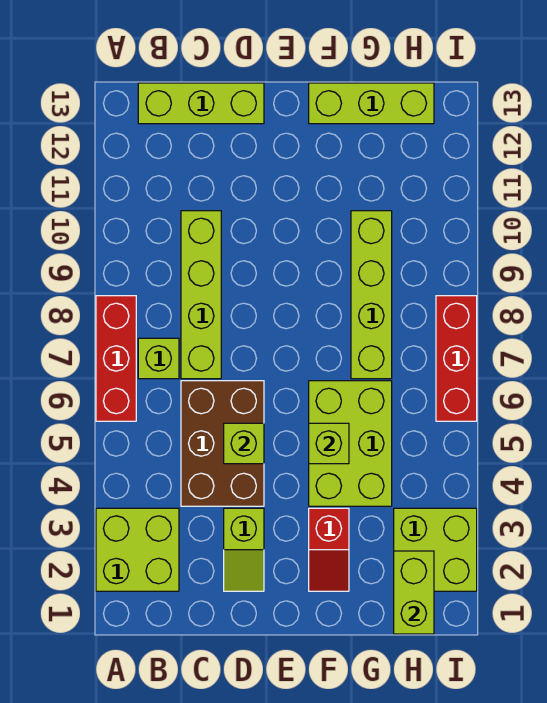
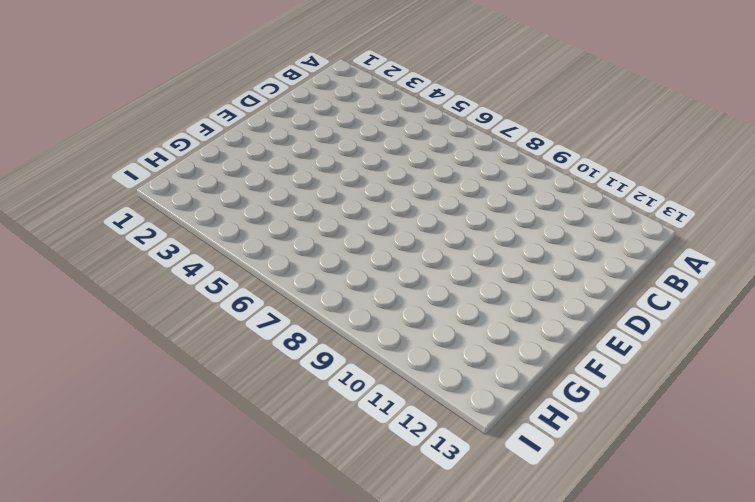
none -> lime 2x2 brick [96,508,179,591]
none -> red 1x3 brick [96,296,136,421]
none -> lime 1x1 brick [138,338,179,379]

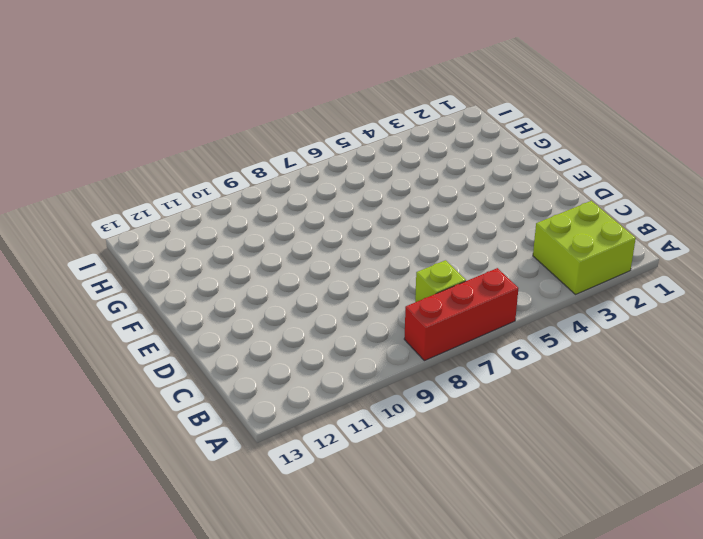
none -> lime 1x3 brick [138,83,264,124]
none -> brown 2x3 brick [181,381,264,506]
none -> lime 1x4 brick [181,211,221,379]

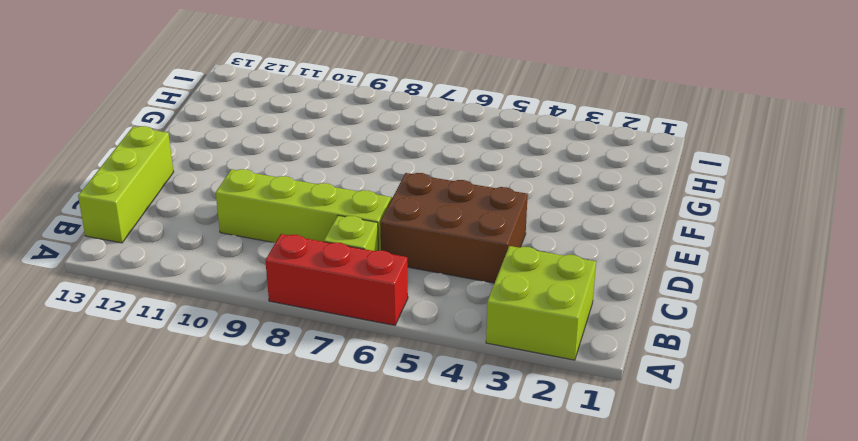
none -> lime 1x2 slope [224,508,264,591]
none -> red 1x2 slope [309,508,349,591]
none -> lime 2x3 brick [309,381,392,506]

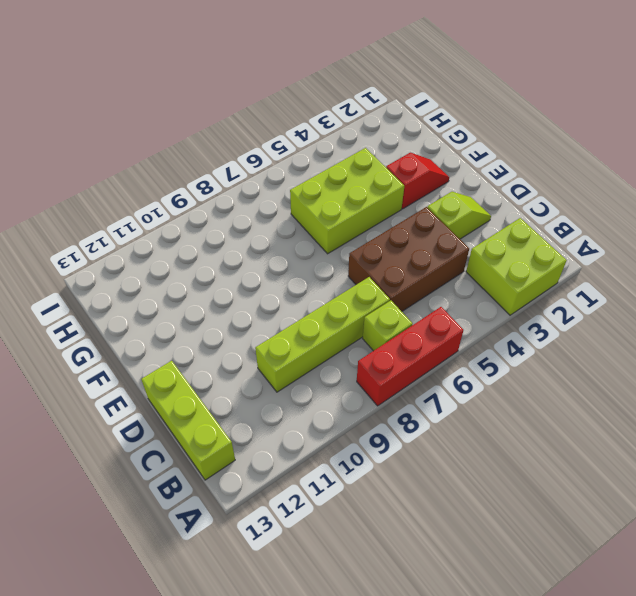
none -> lime 1x3 brick [309,83,434,124]
none -> lime 1x4 brick [351,211,392,379]
none -> lime 2x2 brick [394,508,477,591]

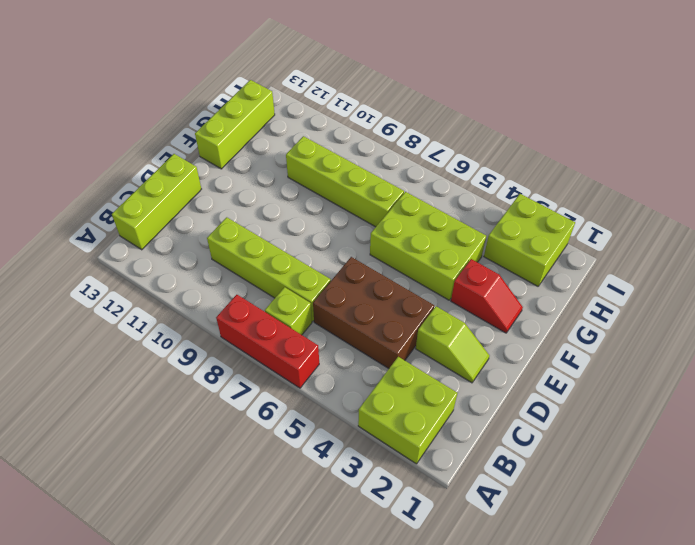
none -> red 1x3 brick [436,296,477,421]
none -> lime 1x1 brick [224,423,264,464]
none -> lime 1x1 brick [309,423,349,464]

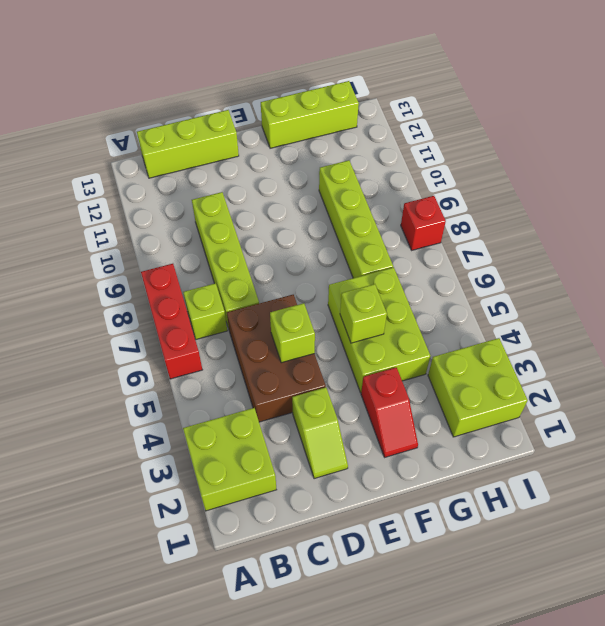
red 1x1 brick [401,196,446,250] -> red 1x3 brick [436,296,477,421]
none -> lime 1x2 brick [394,551,434,634]

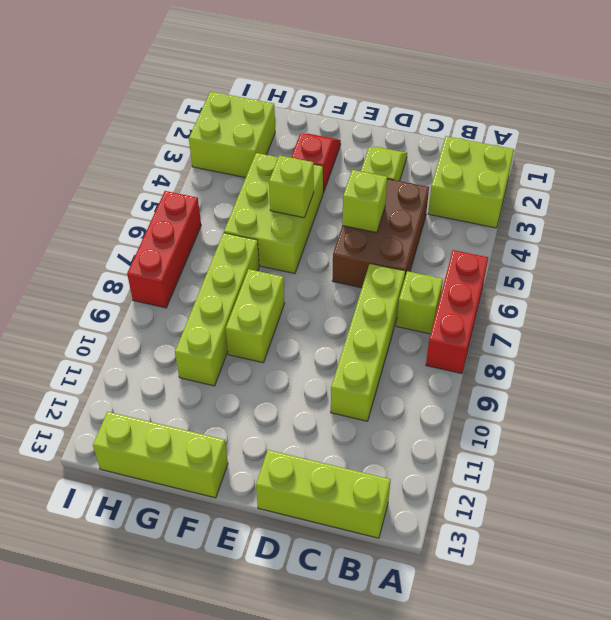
lime 1x2 brick [226,269,285,363] -> lime 1x2 brick moved to [394,551,434,634]

